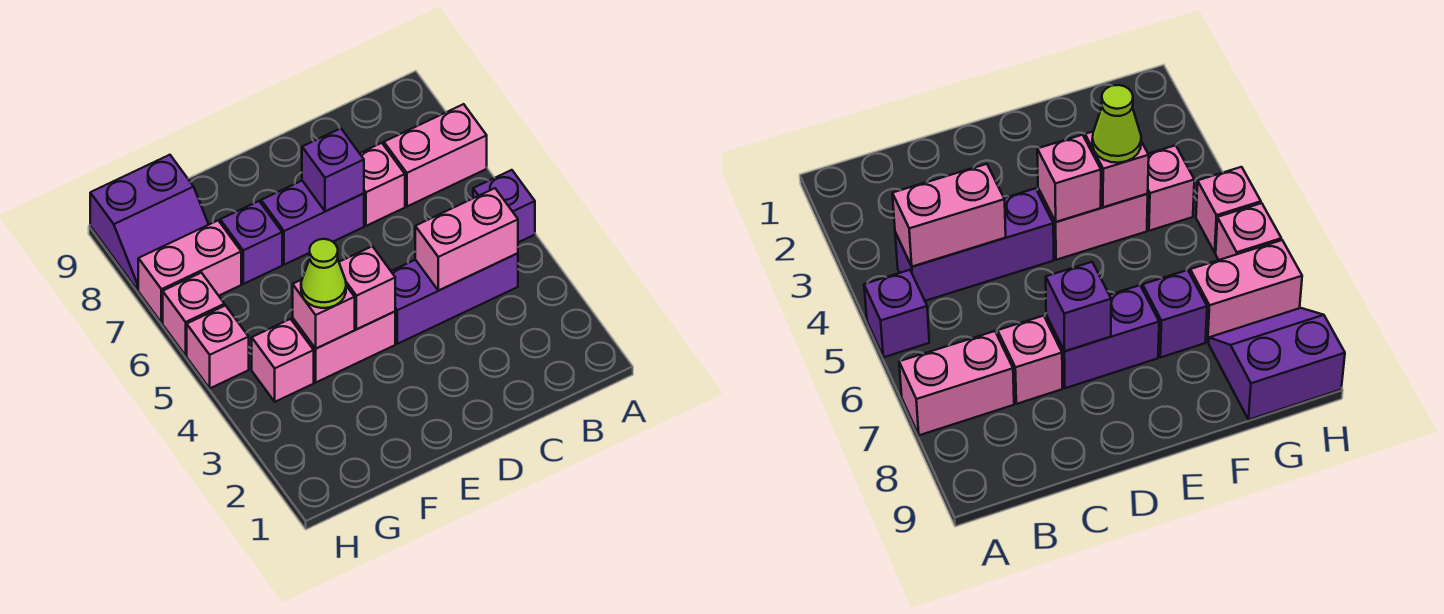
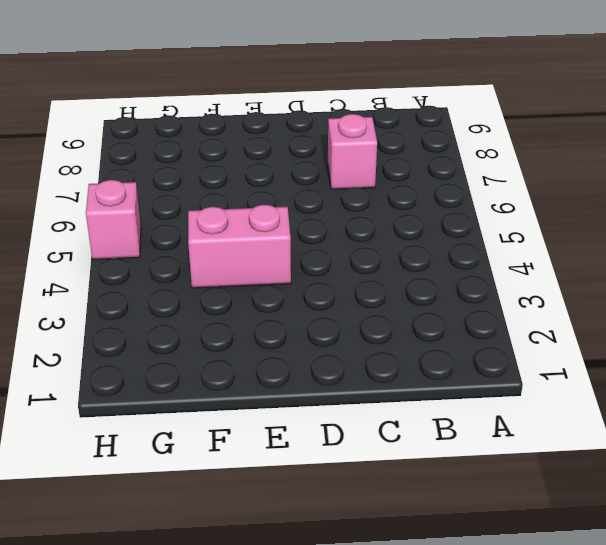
none -> purple 1x1 brick [473,170,535,242]
none -> pink 1x2 brick [384,104,487,206]
none -> purple 1x3 brick [391,253,518,344]

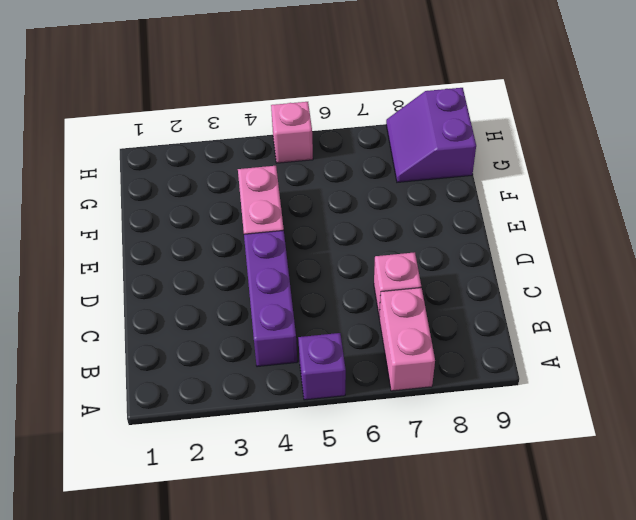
none -> purple 1x2 brick [261,181,364,265]
none -> purple 1x1 brick [220,201,282,284]
none -> pink 1x1 brick [252,319,314,402]

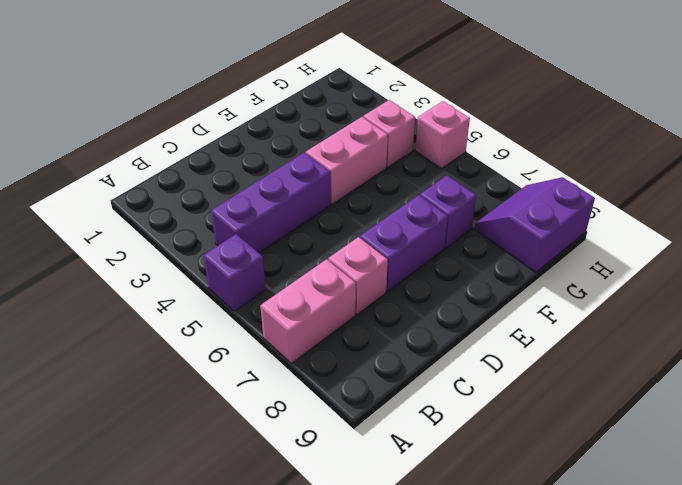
none -> pink 1x2 brick [138,221,241,323]
none -> pink 1x1 brick [163,273,224,355]
none -> pink 1x2 brick [415,188,518,291]

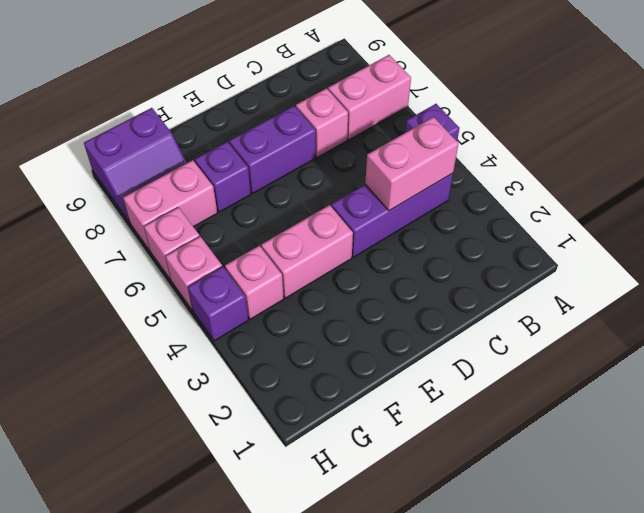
purple 1x1 brick [188,267,248,341] -> purple 1x1 brick moved to [302,128,364,211]
none -> pink 1x1 brick [339,246,395,329]
none -> pink 1x1 brick [293,280,355,349]
none -> lime 1x1 cone [301,239,346,308]

